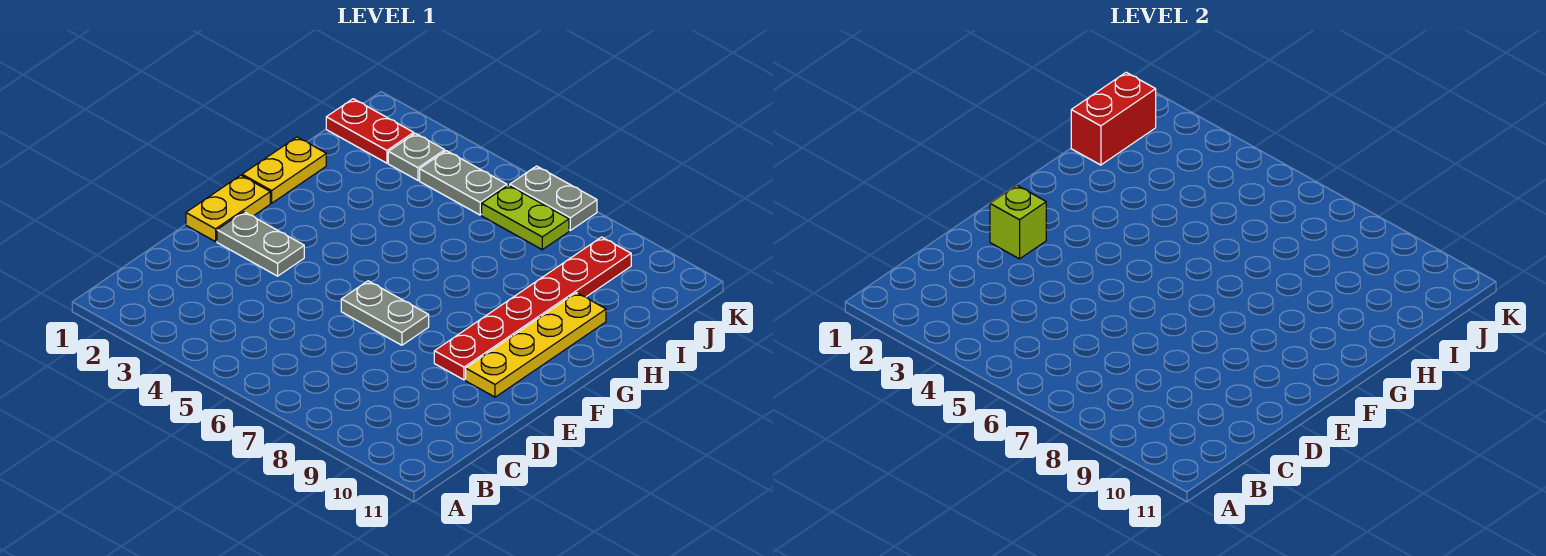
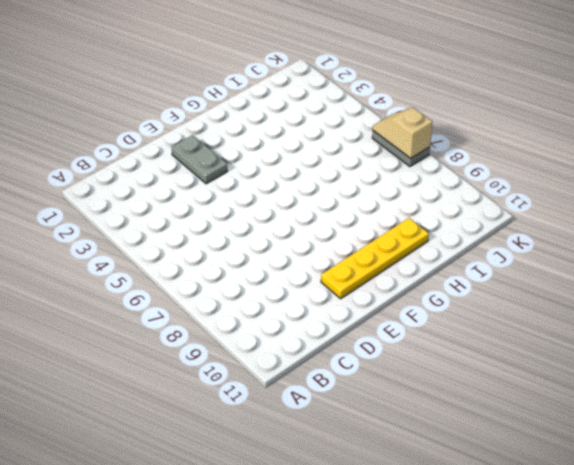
tan 1x2 slope [373,108,432,158] -> none
none -> yellow 1x2 plate [186,175,270,242]
none -> grey 1x2 plate [341,281,429,345]
none -> red 1x6 plate [434,237,631,380]

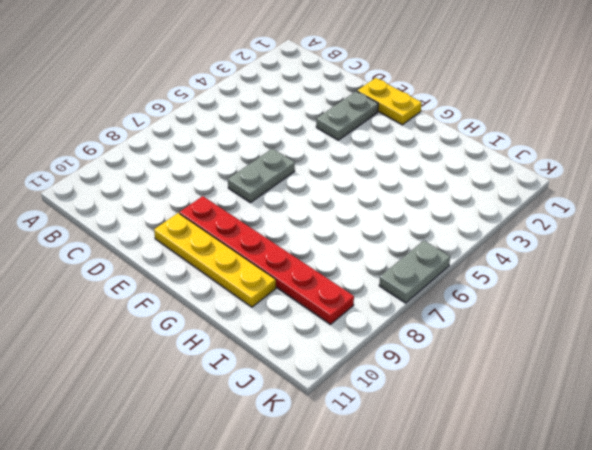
none -> yellow 1x2 plate [242,137,326,203]
none -> red 1x2 plate [326,99,414,163]
none -> grey 1x1 plate [388,133,445,180]

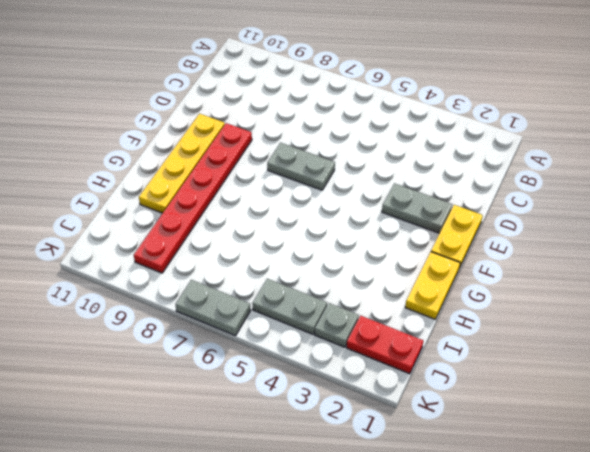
none -> lime 1x2 plate [482,185,569,250]
none -> lime 1x1 brick [990,185,1046,259]
none -> red 1x2 brick [1071,72,1156,165]

